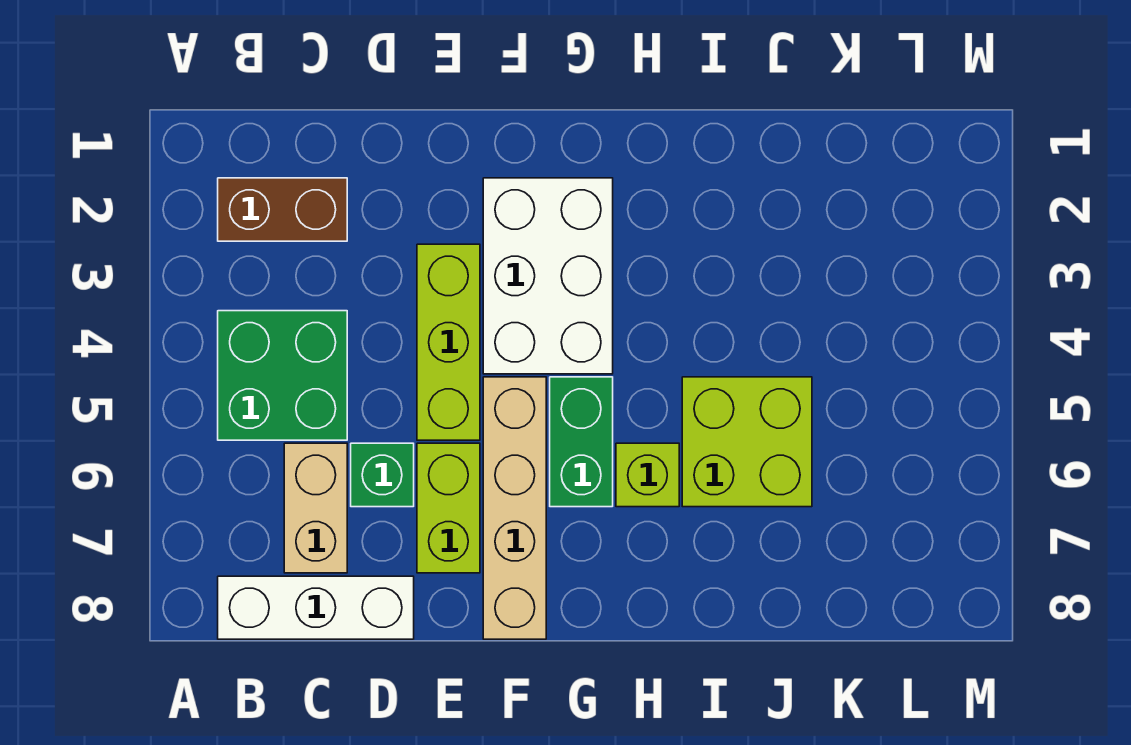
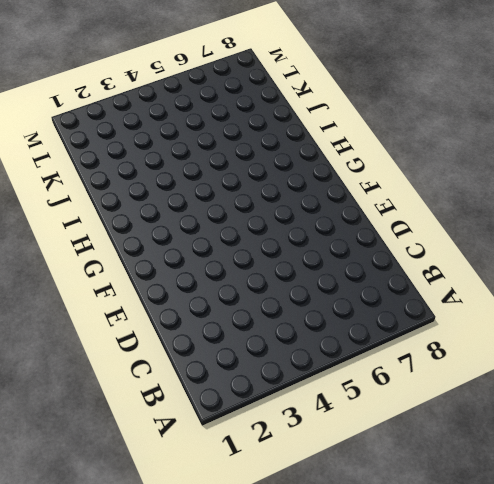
none -> brown 1x2 brick [218,178,347,241]
none -> green 2x2 brick [218,311,347,440]
none -> white 1x3 brick [218,576,414,639]

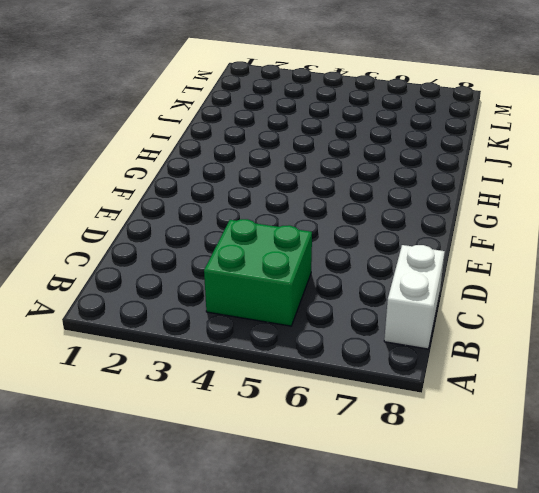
white 1x2 brick [384,245,445,349] -> white 1x3 brick [218,576,414,639]
none -> brown 1x2 brick [218,178,347,241]
none -> tan 1x2 brick [284,443,347,573]
none -> green 1x1 brick [351,443,414,507]

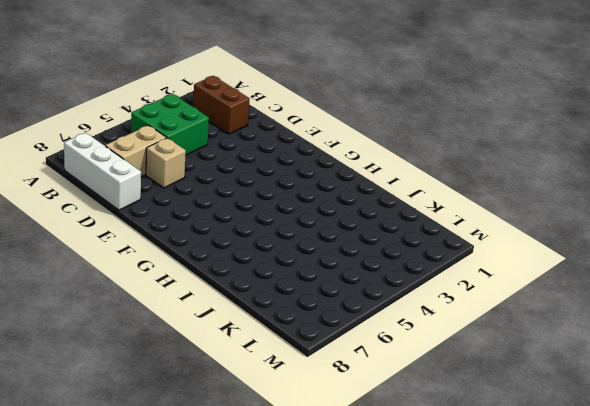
tan 1x1 brick [146,138,186,188] -> green 1x1 brick [351,443,414,507]
none -> lime 1x3 brick [417,244,480,440]
none -> lime 1x2 brick [417,443,480,573]
none -> white 2x3 brick [483,178,613,374]

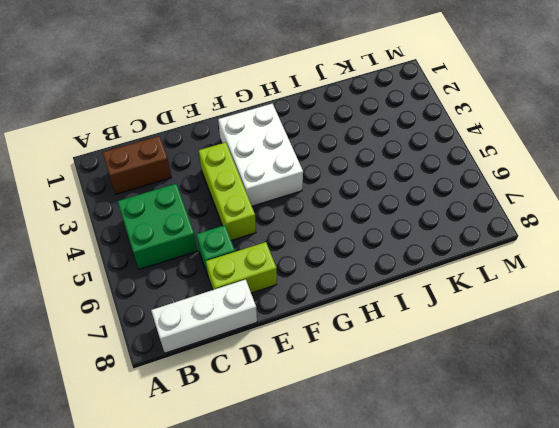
lime 1x2 brick [206,242,277,293] -> lime 1x2 brick turned to [417,443,480,573]
none -> tan 1x2 brick [284,443,347,573]
none -> tan 1x4 brick [483,377,546,639]
none -> green 1x2 brick [550,377,613,507]

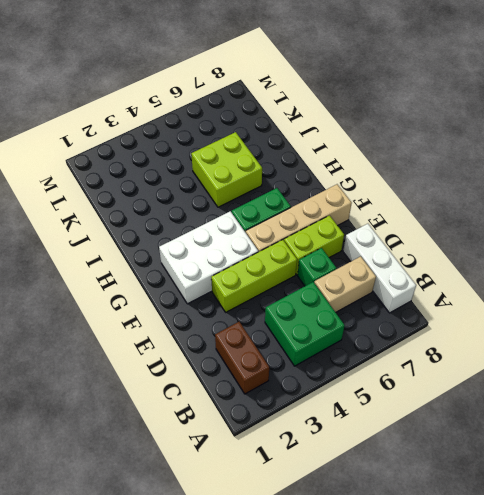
none -> lime 1x1 brick [616,443,679,507]

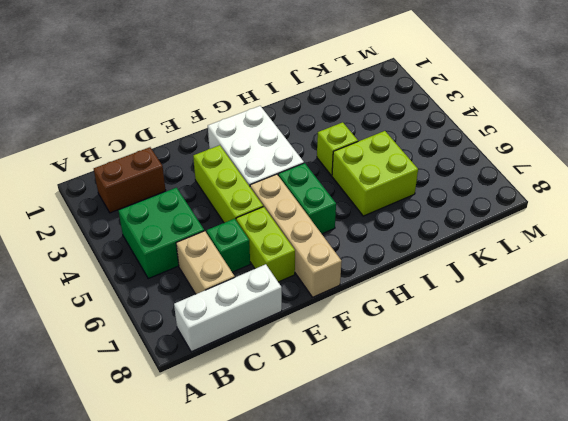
lime 1x1 brick [317,122,358,176] -> lime 1x1 brick moved to [616,443,679,507]

